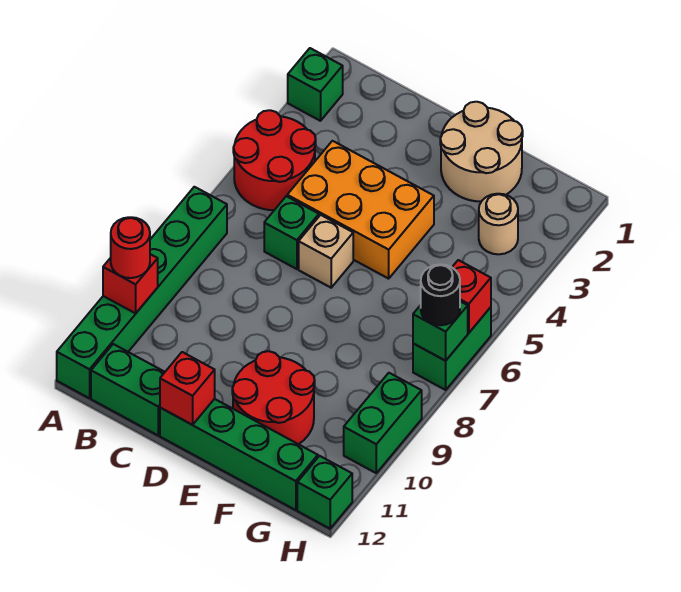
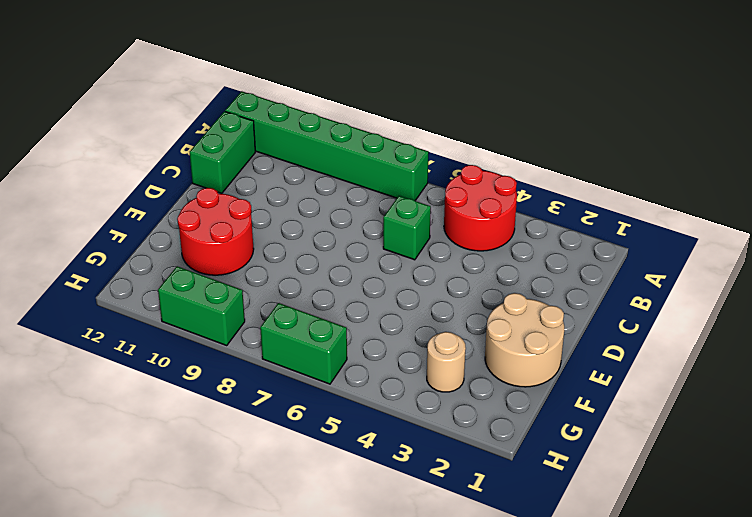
none -> green 1x1 brick [288,48,343,121]
none -> orange 2x3 brick [287,141,434,279]
none -> tan 1x1 brick [299,215,353,288]

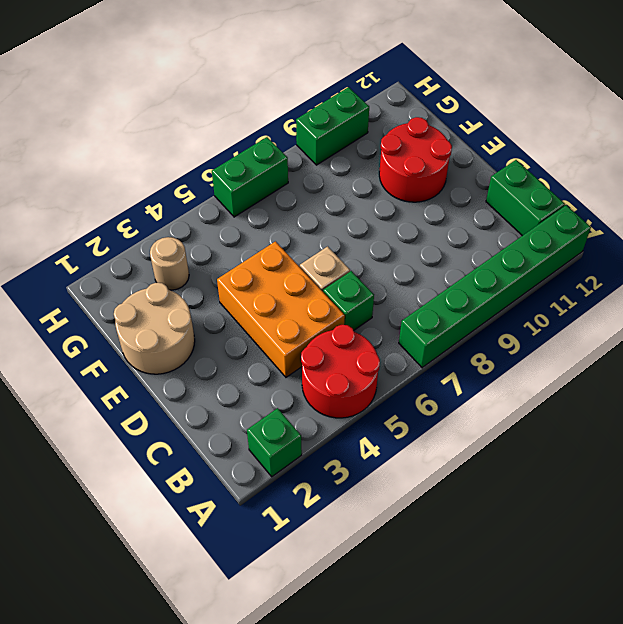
none -> green 1x4 brick [160,399,318,510]
none -> green 1x1 brick [297,456,352,529]
none -> red 1x1 brick [103,254,158,313]

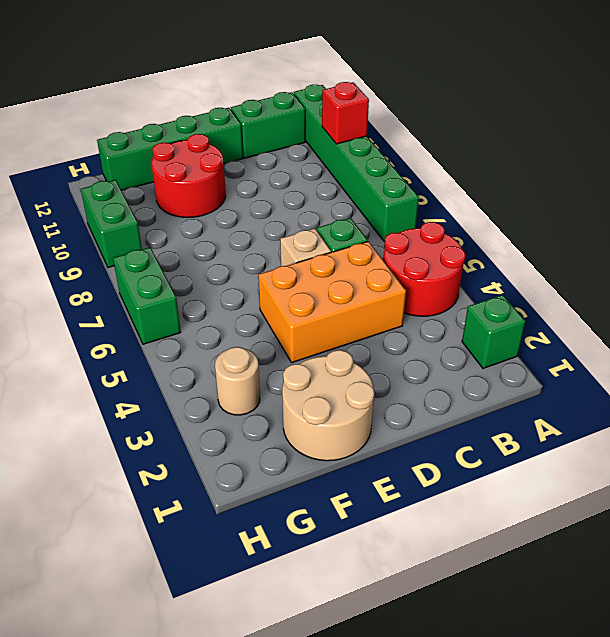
none -> green 1x1 brick [297,456,352,529]
none -> red 1x1 brick [160,352,215,425]
none -> red 1x1 brick [452,260,491,333]

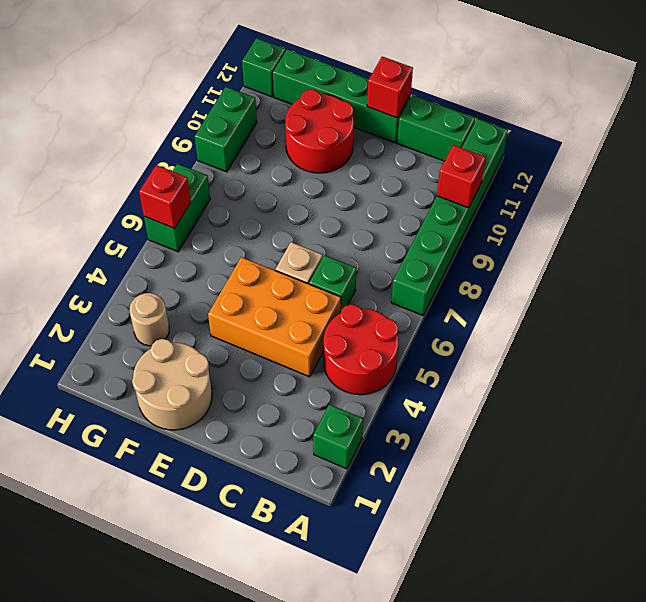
none -> green 1x1 brick [413,301,468,361]
none -> red 1x1 round brick [111,217,150,278]
none -> black 1x1 round brick [421,264,460,325]

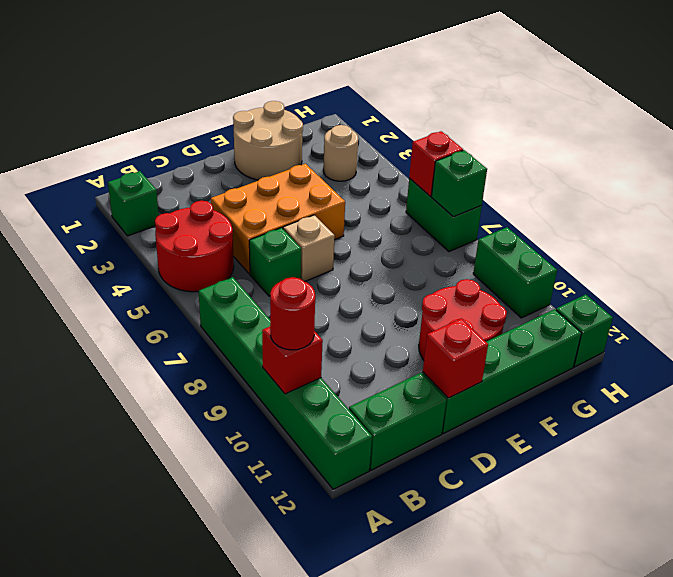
none -> black 1x1 round brick [421,264,460,325]

